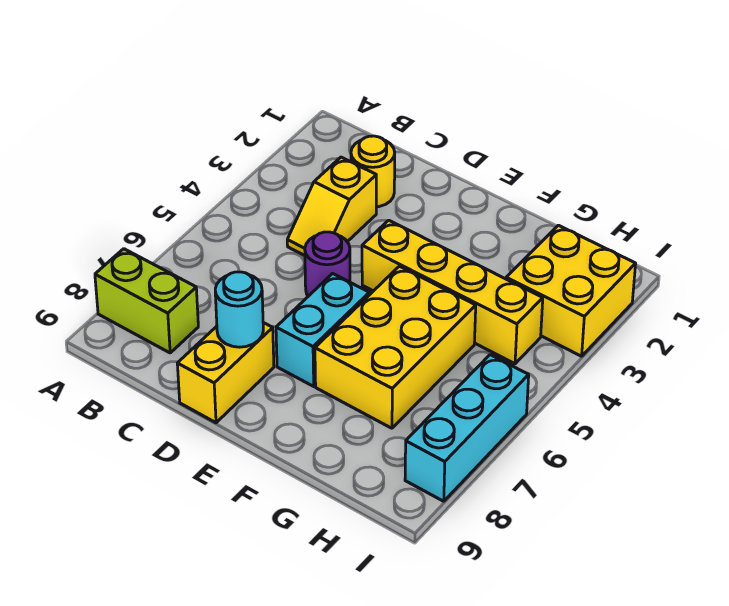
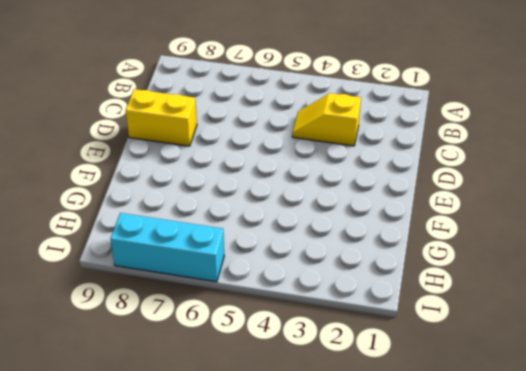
none -> lime 1x2 brick [95,249,198,353]
none -> yellow 1x1 round brick [351,136,395,207]

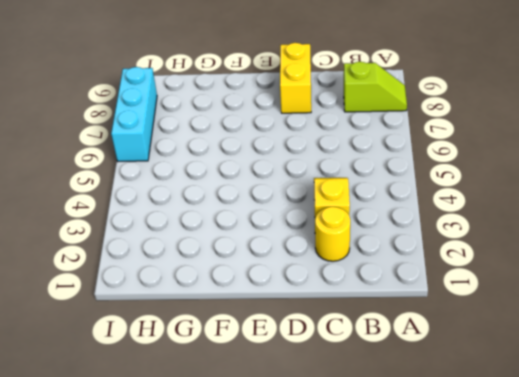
lime 1x2 slope [344,62,407,112] -> lime 1x2 brick [95,249,198,353]
none -> purple 1x1 round brick [305,232,350,296]
none -> yellow 1x4 brick [362,220,543,364]

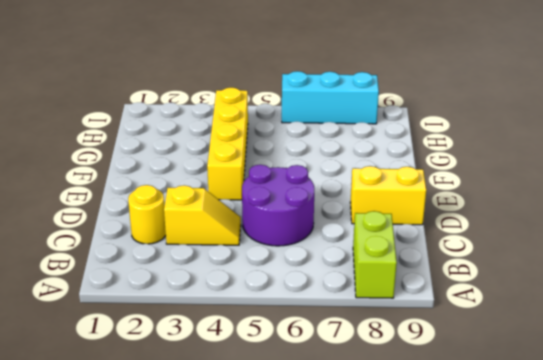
purple 2x2 round brick [242,165,314,246] -> purple 1x1 round brick [305,232,350,296]
none -> cyan 1x2 brick [276,274,369,386]
none -> yellow 2x3 brick [315,266,476,428]

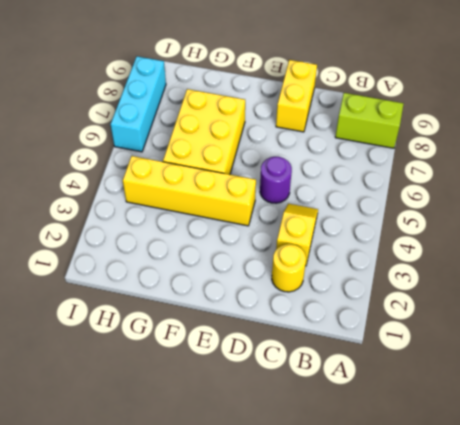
none -> cyan 1x2 brick [276,274,369,386]
none -> yellow 2x2 brick [506,225,636,356]

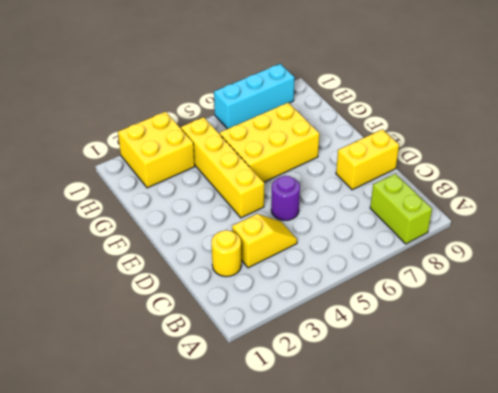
none -> cyan 1x2 brick [276,274,369,386]
none -> cyan 1x1 round brick [215,272,263,347]

